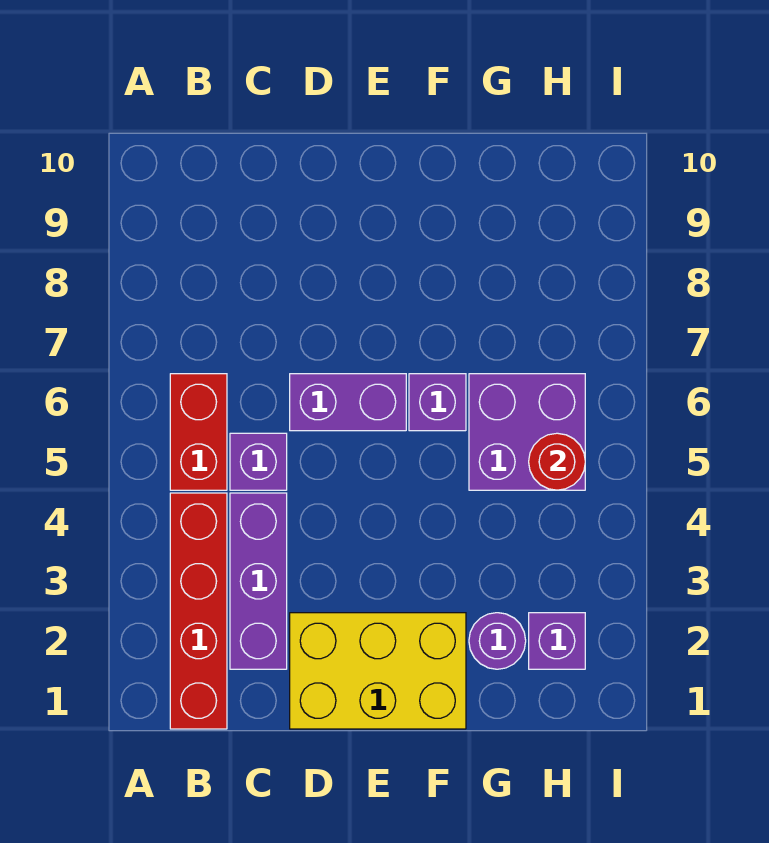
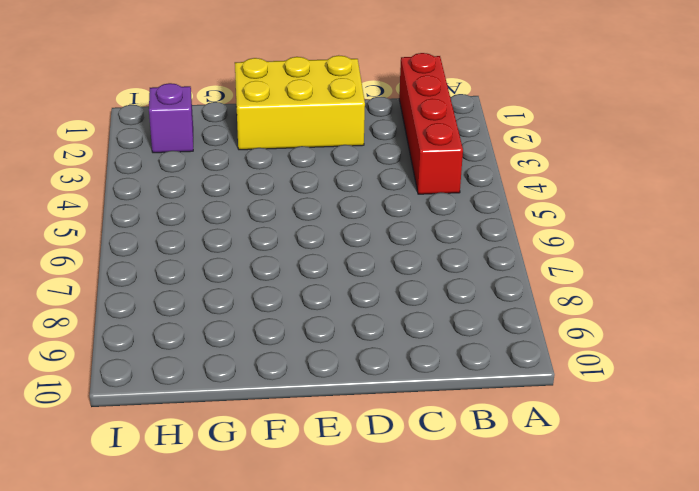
none -> red 1x2 brick [170,374,227,490]
none -> purple 1x3 brick [230,493,287,669]

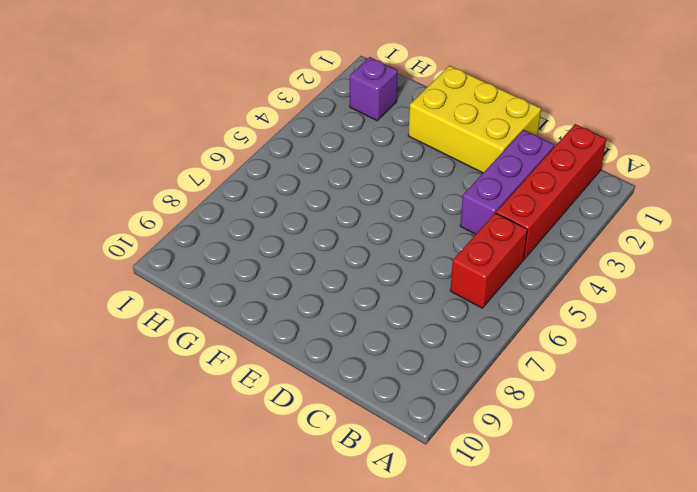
none -> purple 1x1 brick [230,433,287,490]
none -> purple 1x2 brick [290,374,406,431]

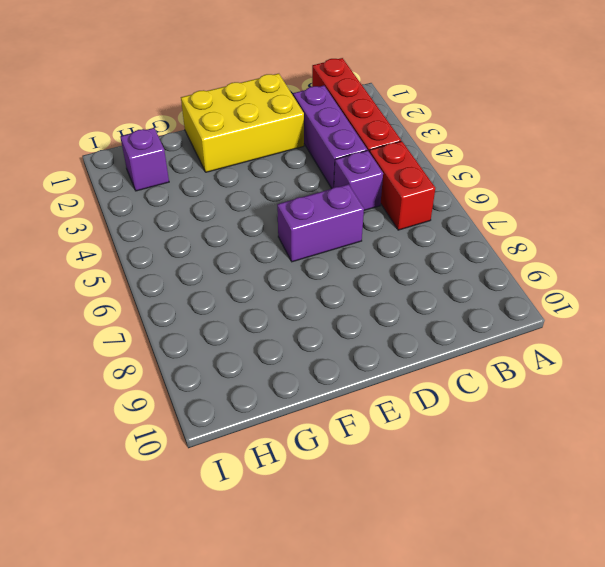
none -> purple 1x1 brick [409,374,466,431]
none -> purple 1x1 round brick [469,613,526,669]

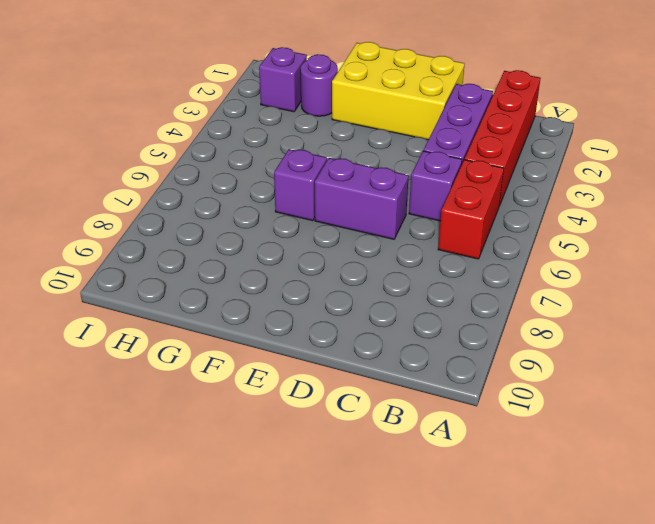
none -> purple 2x2 brick [469,374,585,490]
none -> red 1x1 round brick [529,433,585,490]

